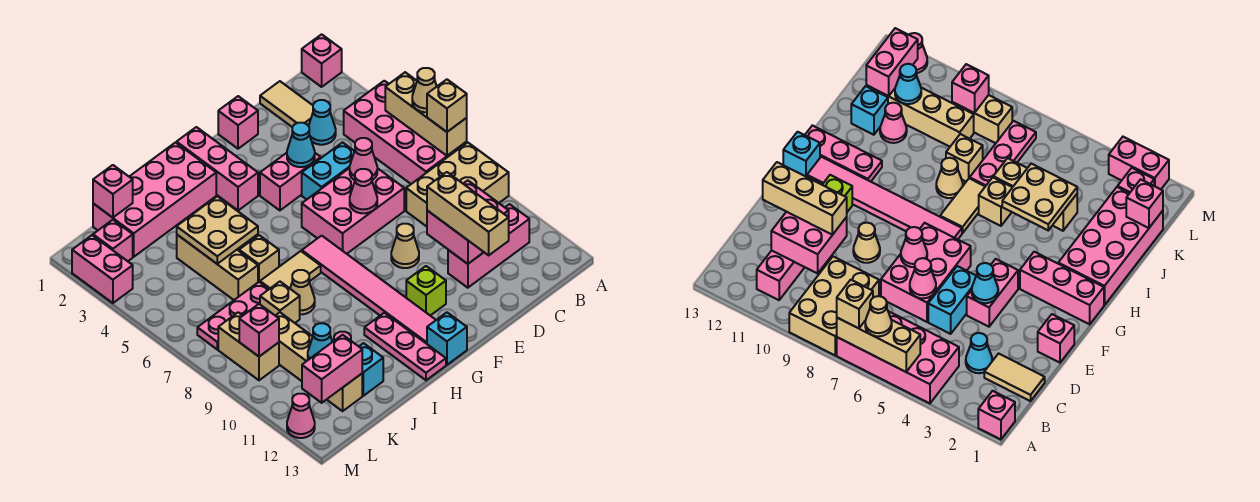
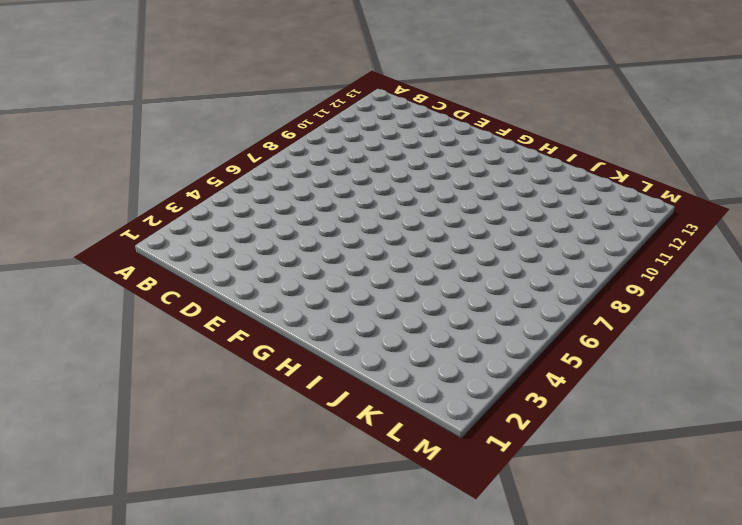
none -> pink 1x1 brick [302,34,342,87]
none -> pink 2x4 brick [344,81,467,184]
none -> tan 2x3 brick [406,143,509,226]
none -> pink 1x3 brick [448,204,529,288]

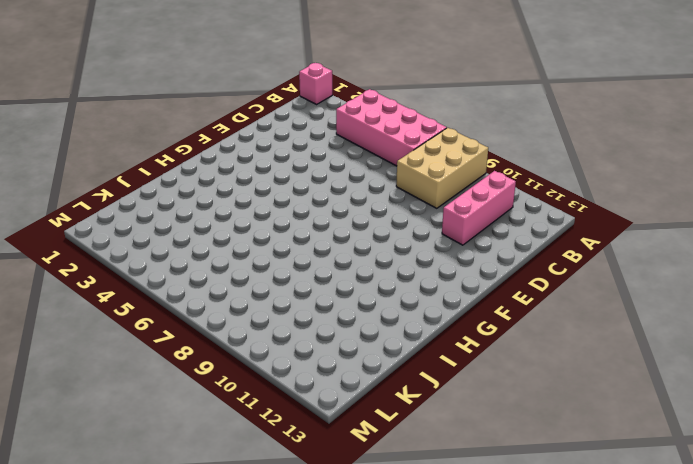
none -> tan 1x2 tile [260,81,313,127]
none -> cyan 1x1 cone [309,100,336,145]
none -> cyan 1x2 brick [302,143,354,200]
none -> pink 2x3 brick [302,168,404,254]

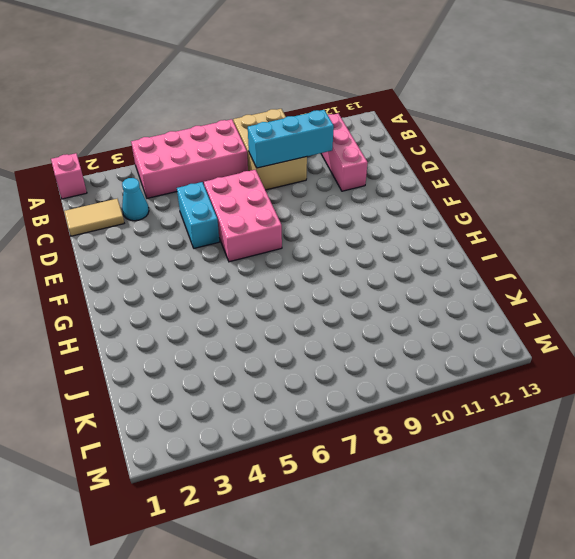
cyan 1x3 brick [248,110,334,168] -> pink 2x2 brick [427,180,509,264]
none -> pink 1x1 brick [218,96,258,149]
none -> pink 1x2 brick [260,153,321,210]
none -> tan 1x1 cone [391,224,419,268]
none -> lime 1x1 brick [406,266,446,316]

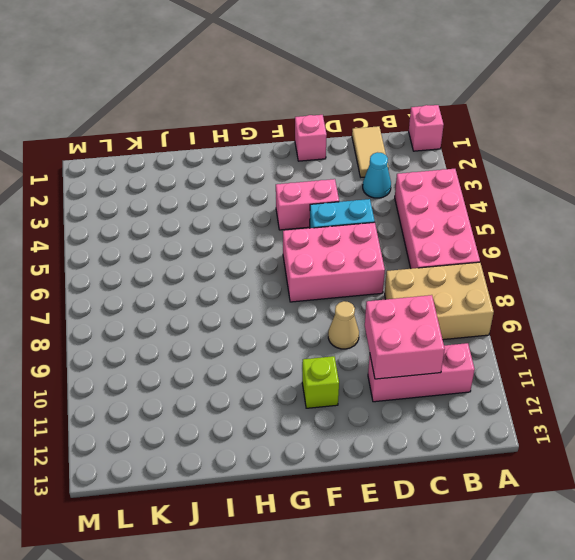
none -> pink 1x3 brick [177,127,258,211]
none -> pink 1x6 tile [302,236,436,344]
none -> cyan 1x1 brick [427,312,467,365]
none -> pink 2x4 brick [93,143,216,257]

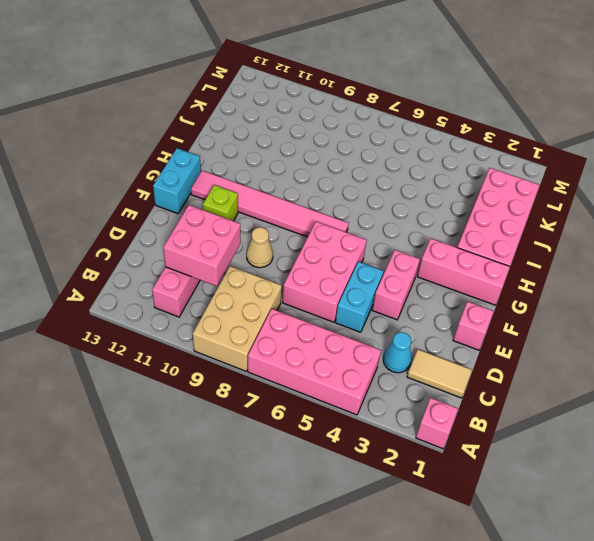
cyan 1x2 brick [153,148,201,214] -> cyan 1x1 brick [427,312,467,365]
none -> tan 1x2 tile [260,251,321,289]
none -> pink 1x3 plate [364,313,446,380]
none -> tan 1x1 brick [239,235,279,282]
none -> tan 1x1 cone [290,270,315,314]

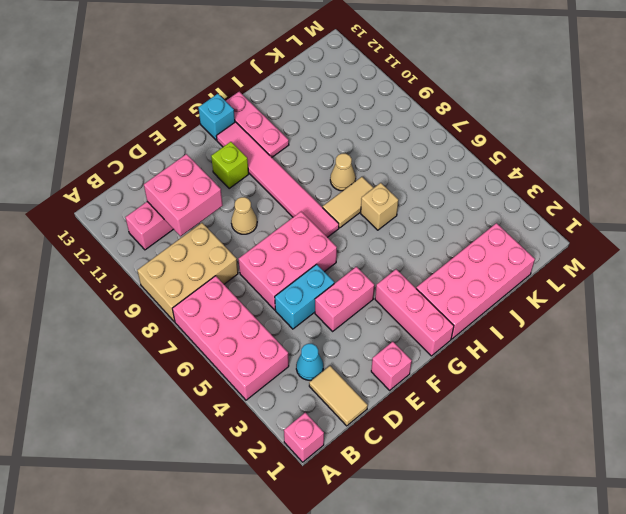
none -> tan 1x3 brick [177,235,258,300]
none -> pink 1x3 plate [197,282,269,349]
none -> tan 1x1 brick [260,282,300,323]
none -> pink 1x1 cone [880,103,907,143]

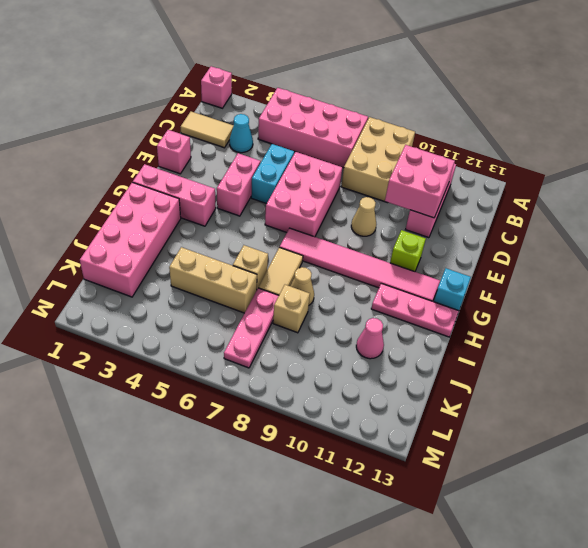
none -> cyan 1x1 brick [359,343,383,396]
none -> tan 1x4 brick [275,312,362,411]
none -> pink 1x1 brick [93,220,133,261]
none -> tan 1x2 brick [218,312,279,380]

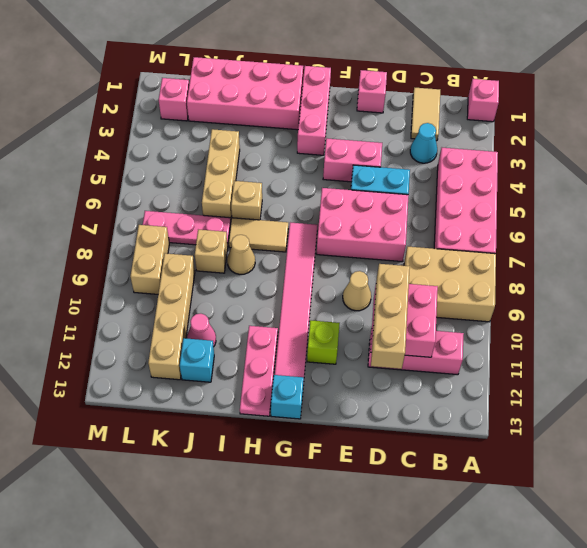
none -> pink 1x2 brick [72,235,133,303]
none -> pink 1x1 cone [287,394,315,438]
none -> tan 1x3 brick [385,72,467,156]
none -> pink 1x1 cone [350,138,377,180]

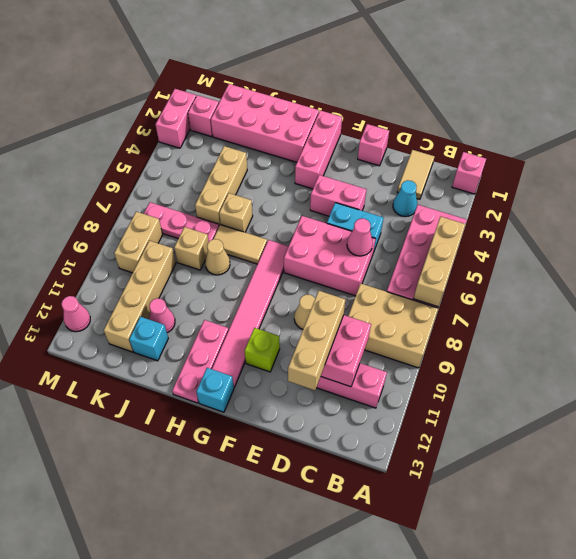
none -> cyan 1x1 cone [287,123,315,167]
none -> pink 1x1 cone [350,169,377,213]
none -> tan 2x2 plate [177,196,258,264]
none -> pink 1x1 brick [93,165,133,218]

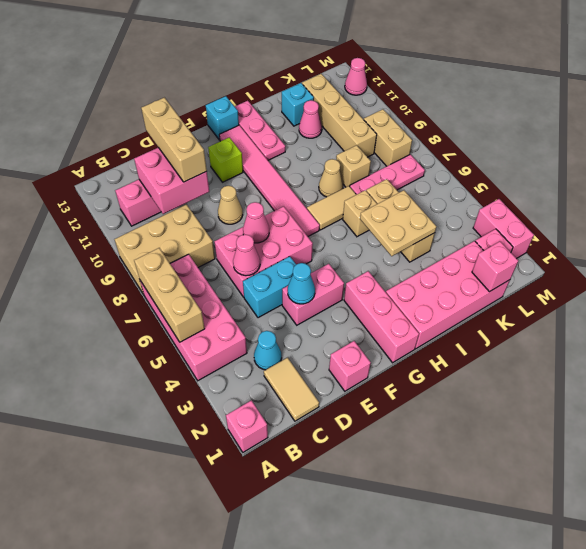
none -> cyan 1x1 cone [308,323,332,360]
none -> pink 1x2 brick [302,335,362,403]
none -> pink 1x1 brick [239,304,279,357]
none -> tan 1x1 cone [412,68,437,112]

